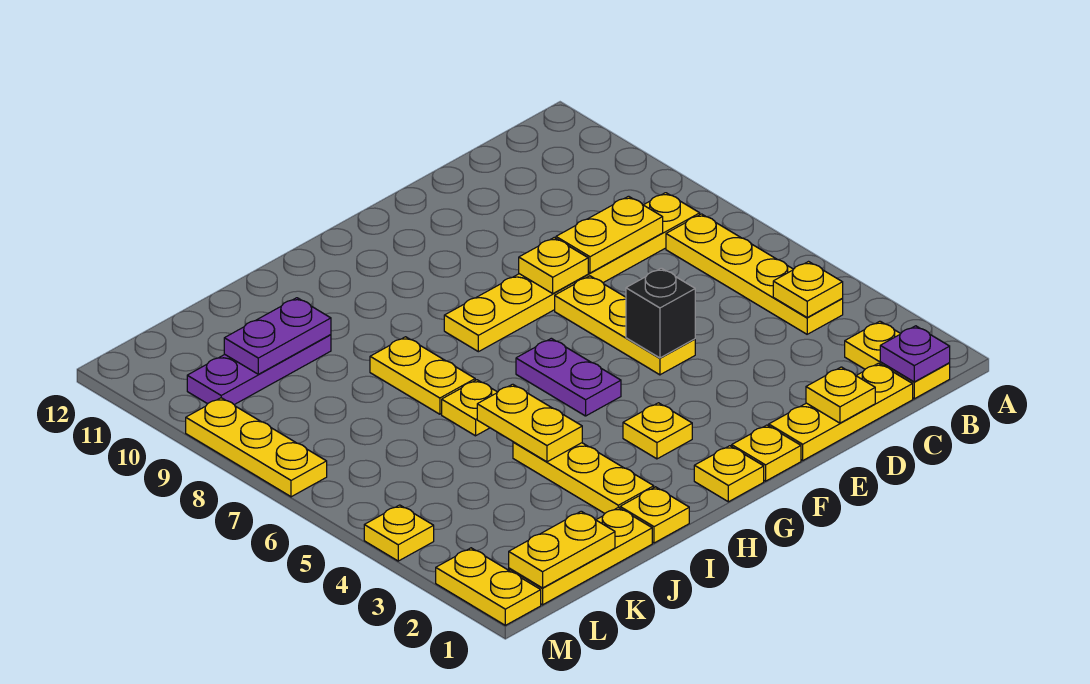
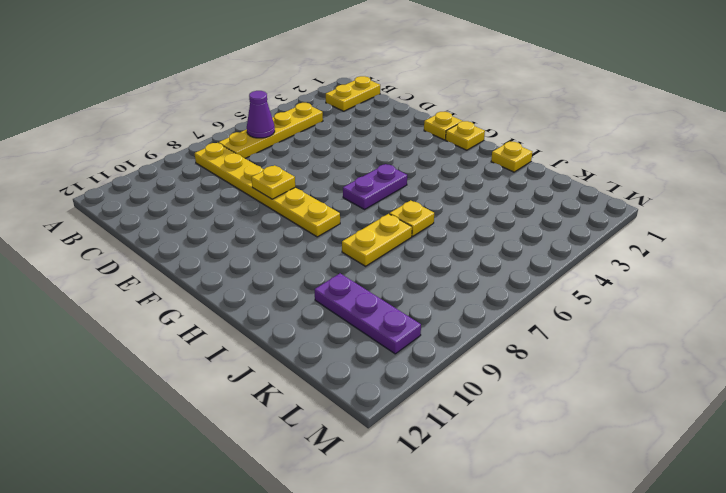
purple 1x1 cone [247,91,275,138] -> none
none -> yellow 1x3 plate [769,363,913,460]
none -> yellow 1x3 plate [555,276,695,375]
none -> yellow 1x1 plate [623,403,692,459]

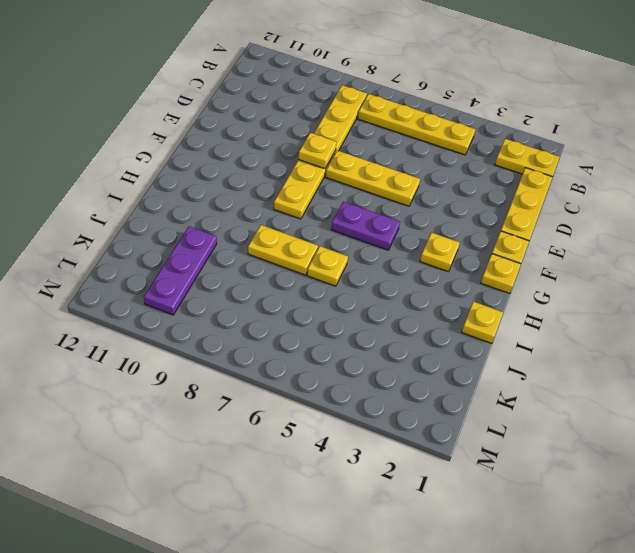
none -> yellow 1x3 plate [513,442,654,513]
none -> yellow 1x3 plate [509,508,652,605]
none -> yellow 1x2 plate [436,548,541,625]

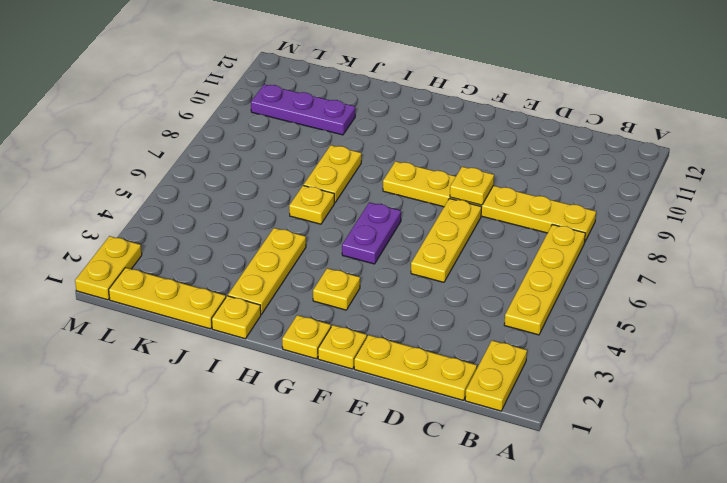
none -> yellow 1x1 plate [364,505,434,561]
none -> yellow 1x3 plate [186,398,327,497]
none -> purple 1x1 plate [880,326,950,382]

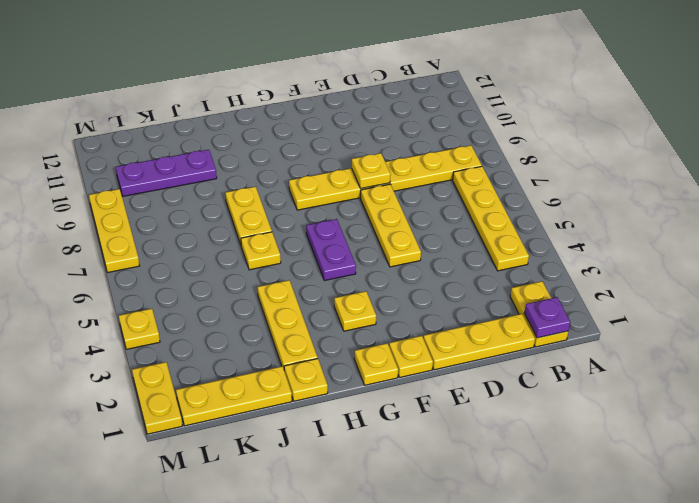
none -> yellow 1x1 plate [773,262,843,317]
none -> yellow 1x2 plate [556,196,663,273]
none -> yellow 1x1 plate [806,367,875,423]

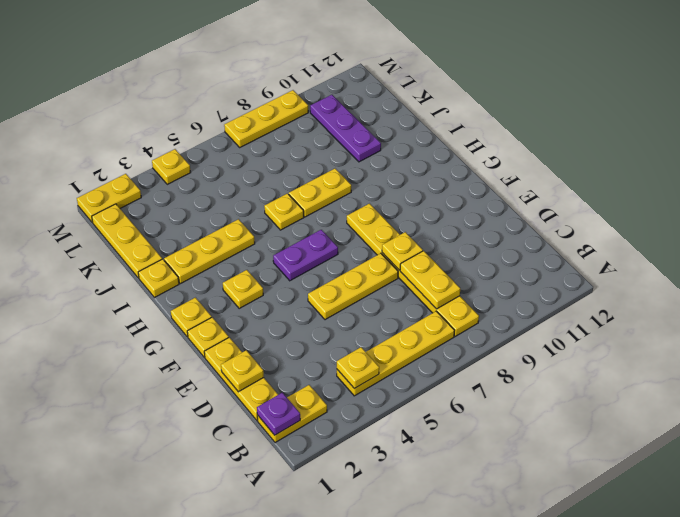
none -> black 1x1 brick [626,268,695,358]
none -> yellow 1x2 plate [477,384,582,462]
none -> purple 1x2 plate [224,298,331,374]

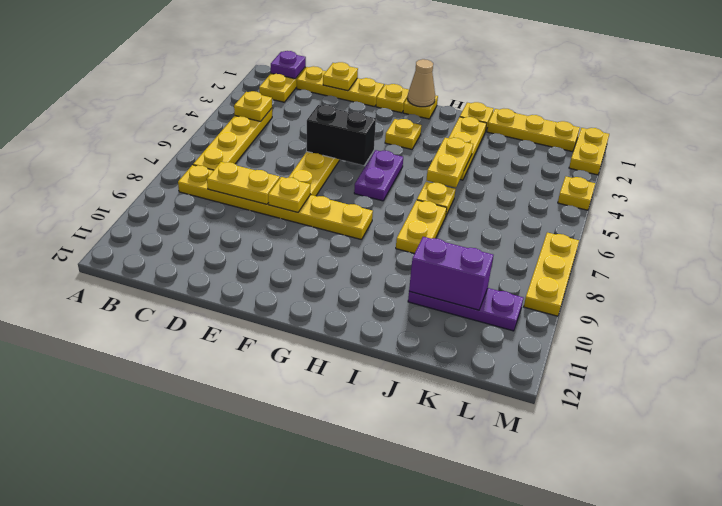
black 1x2 brick [307,105,376,165] -> black 1x1 brick [626,268,695,358]
tan 1x1 cone [407,59,435,107] -> none
purple 1x2 brick [409,237,493,310] -> purple 1x2 plate [224,298,331,374]
none -> yellow 1x2 plate [509,511,615,588]

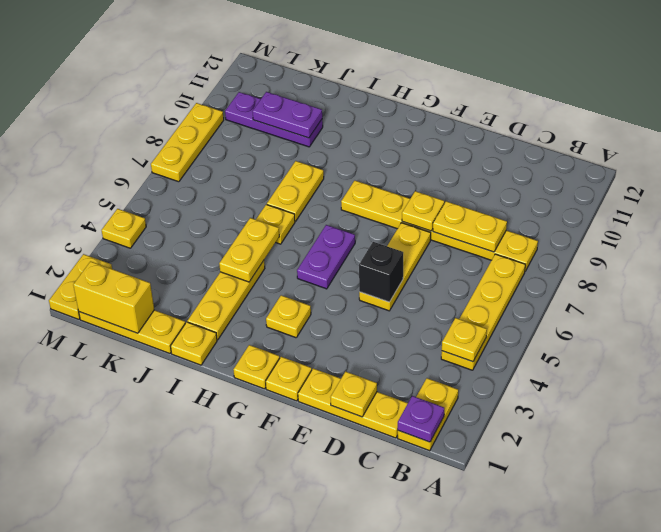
yellow 1x2 brick [73,261,154,333] -> yellow 1x2 plate [509,511,615,588]

